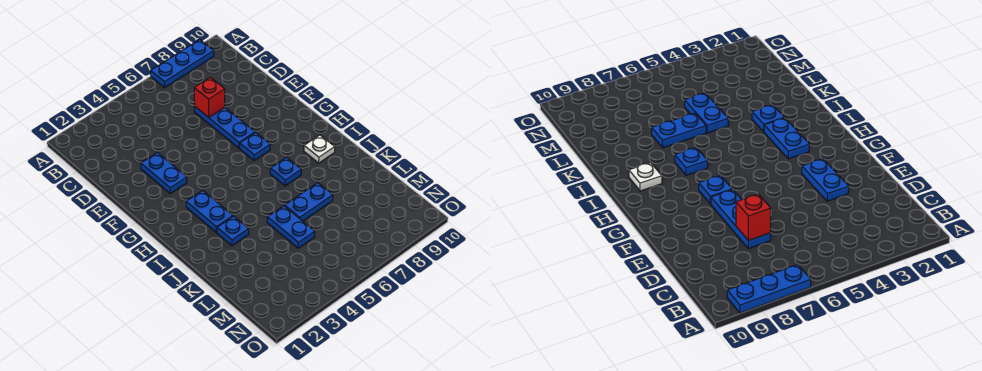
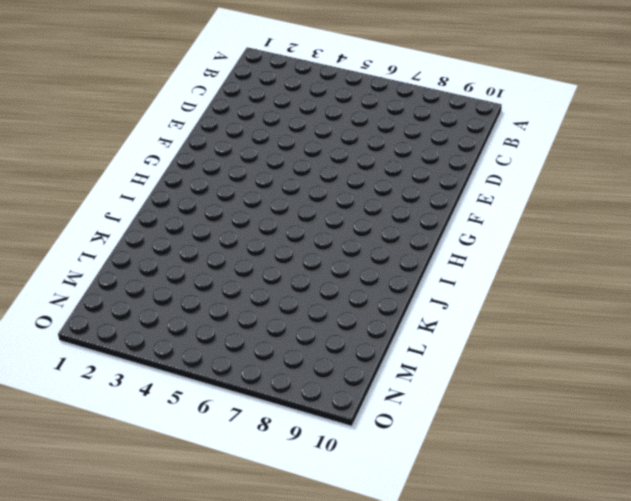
none -> blue 1x3 plate [151,40,214,87]
none -> blue 1x3 plate [195,107,255,148]

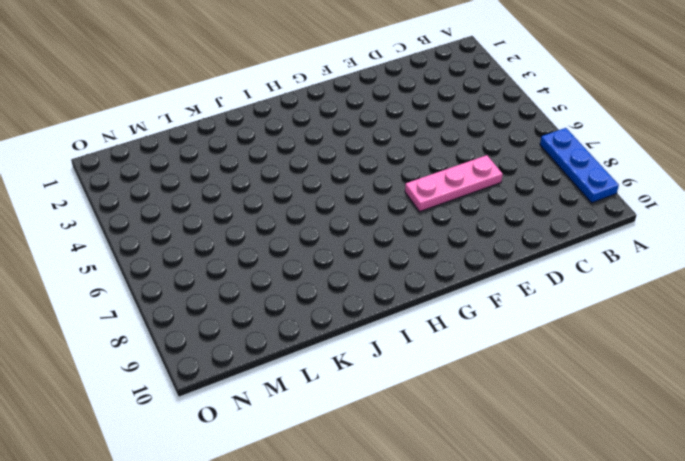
pink 1x3 plate [405,155,503,212] -> blue 1x3 plate [195,107,255,148]
none -> blue 1x2 plate [141,153,187,194]
none -> blue 1x1 plate [240,133,270,160]

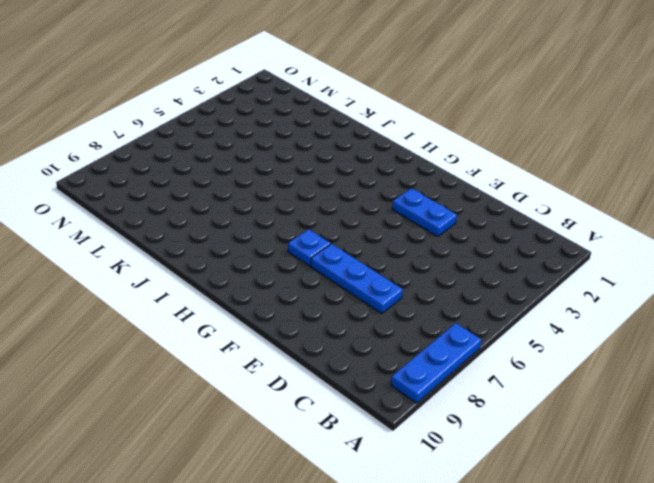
none -> blue 1x2 plate [186,190,233,232]
none -> blue 1x1 plate [270,157,301,186]

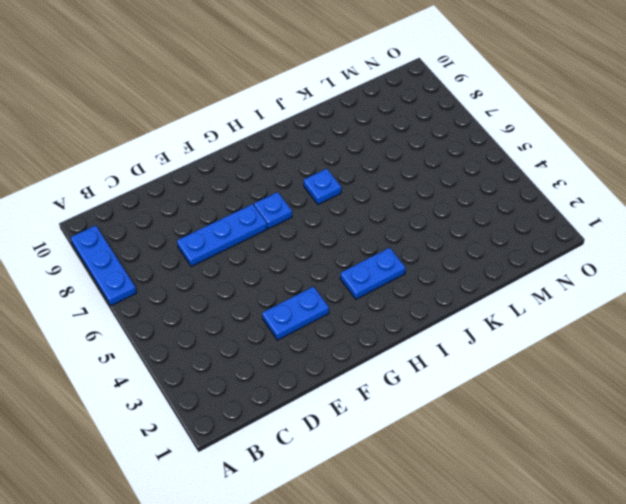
none -> white 1x1 plate [304,135,335,163]
none -> blue 1x1 plate [217,216,249,246]

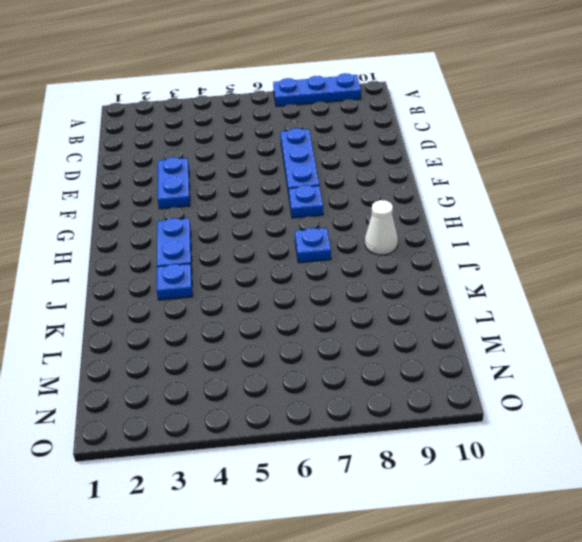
white 1x1 cone [365,200,398,255] -> white 1x1 plate [304,135,335,163]
none -> blue 1x2 plate [267,206,315,248]
none -> blue 1x2 plate [285,183,333,221]

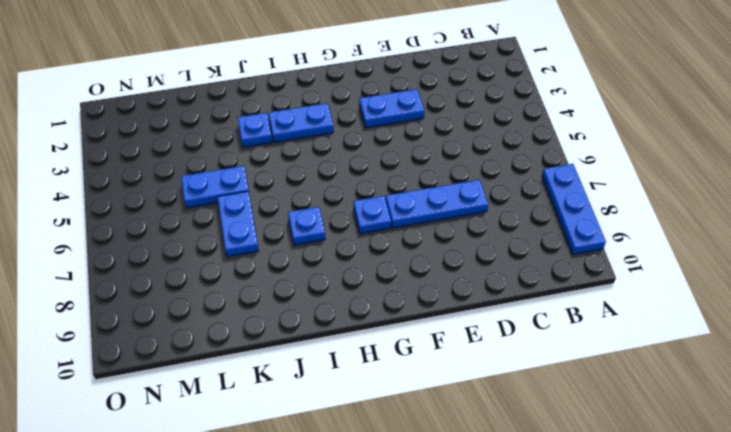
none -> white 1x1 plate [304,135,335,163]
none -> red 1x1 brick [194,77,225,117]

